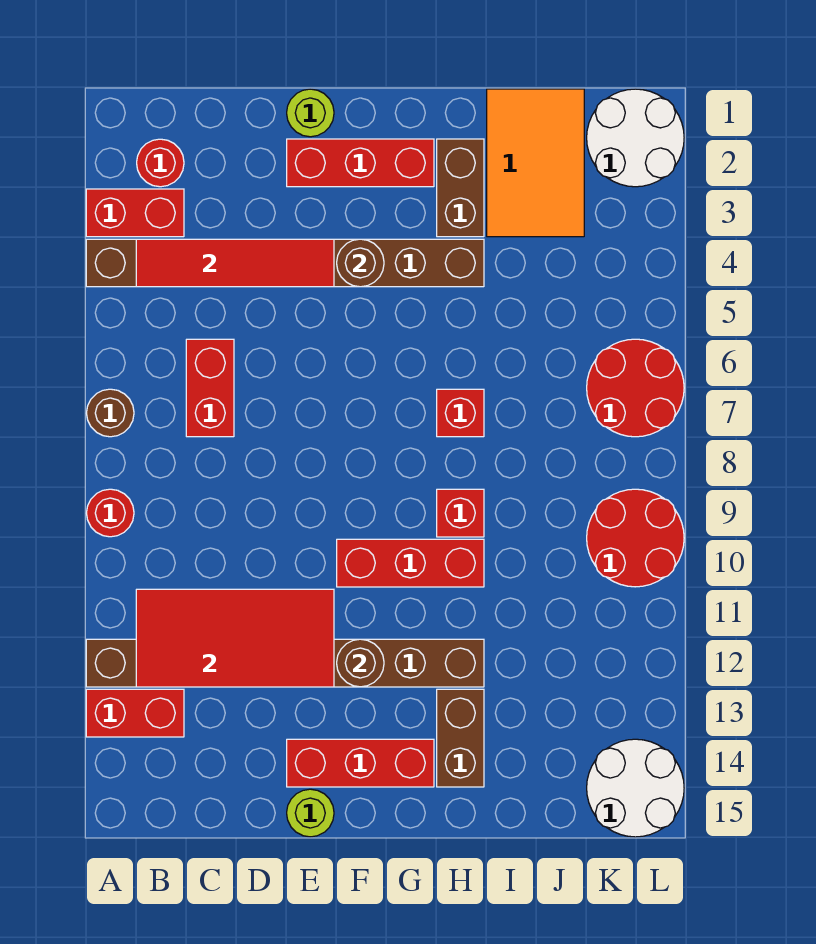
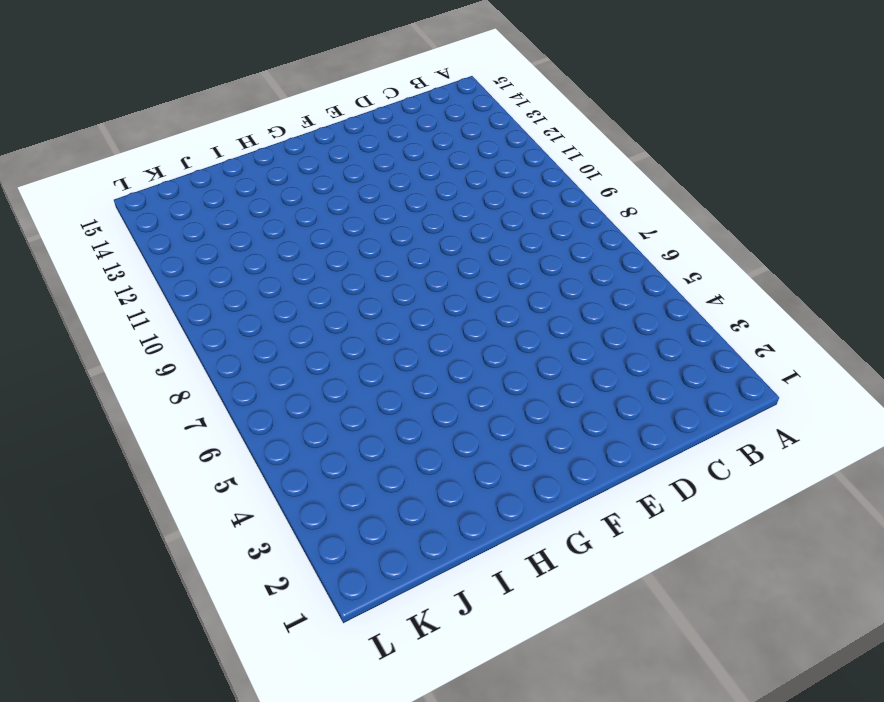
none -> red 1x2 brick [86,189,184,237]
none -> brown 1x8 brick [86,239,484,287]
none -> brown 1x1 round brick [87,389,134,437]

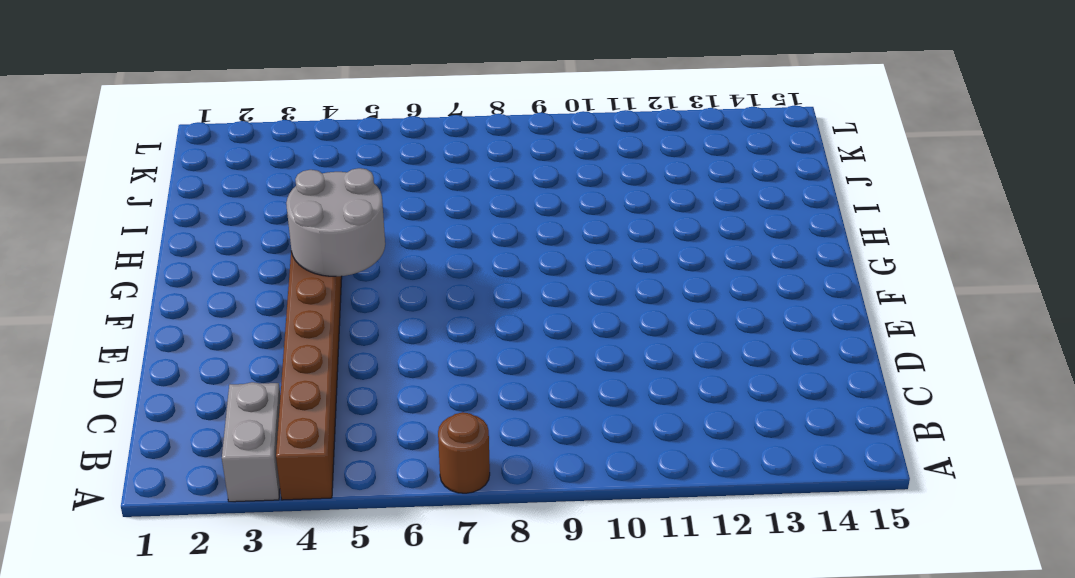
grey 1x2 brick [222,382,280,502] -> red 1x2 brick [86,189,184,237]
grey 2x2 round brick [286,168,385,276] -> brown 1x1 round brick [337,239,384,287]
none -> red 1x1 round brick [87,489,134,537]
none -> brown 1x8 brick [86,639,484,687]
none -> red 1x2 brick [86,689,184,737]

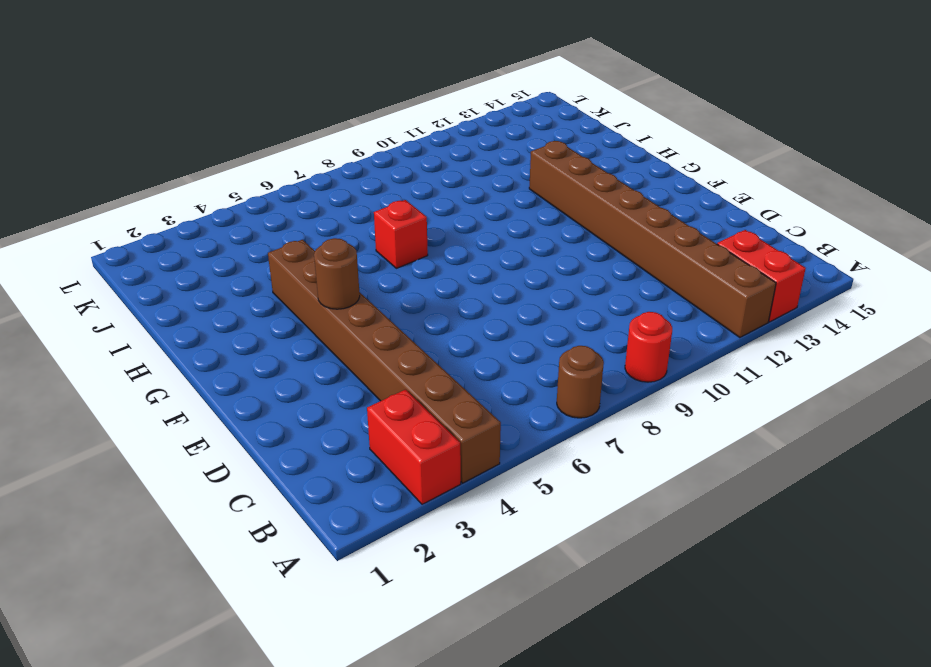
none -> red 1x1 round brick [137,139,184,187]
none -> red 1x2 brick [186,339,234,437]
none -> lime 1x1 round brick [287,89,334,137]

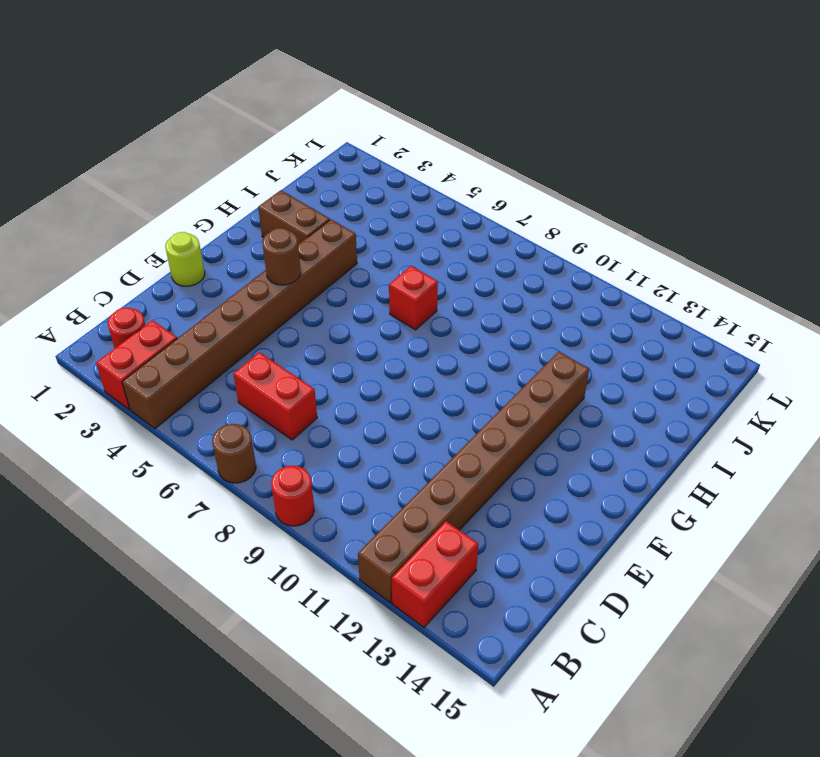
none -> red 1x3 brick [287,139,434,187]
none -> red 1x3 brick [287,739,434,787]
none -> lime 1x1 round brick [287,789,334,837]

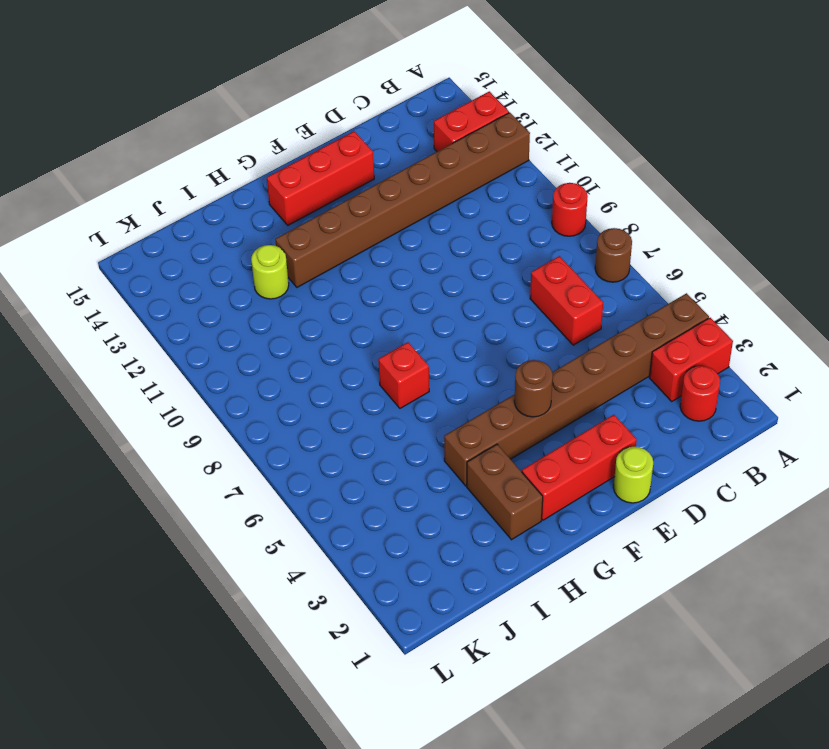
lime 1x1 round brick [251,245,289,299] -> lime 1x1 round brick moved to [287,789,334,837]
none -> red 1x3 brick [337,539,484,587]
none -> red 1x1 brick [437,489,484,537]
none -> brown 1x2 brick [437,689,484,787]

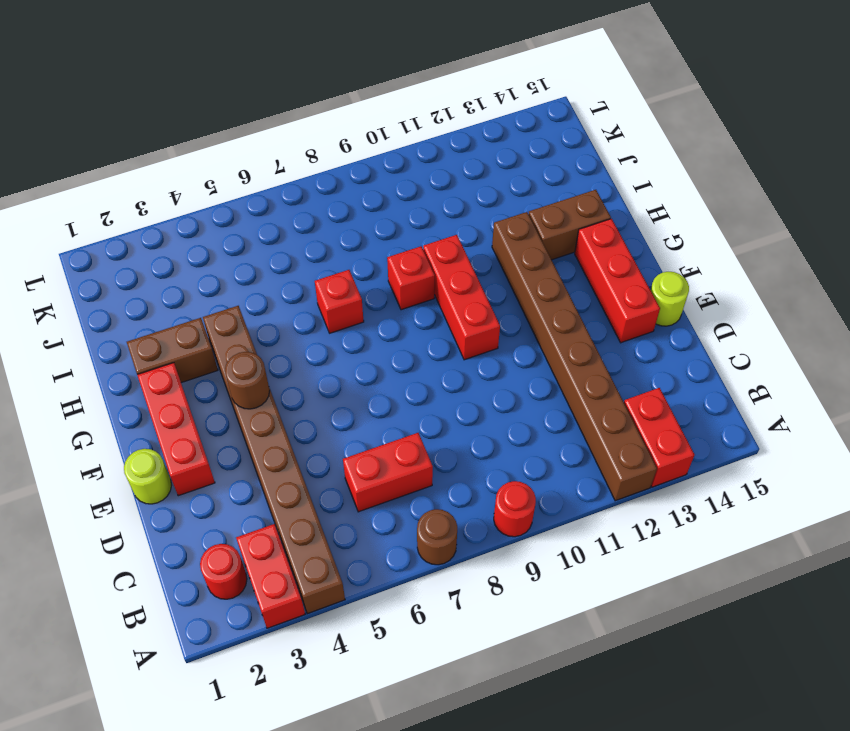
none -> orange 2x3 tile [487,89,584,237]
none -> white 2x2 round brick [587,89,684,187]
none -> red 2x2 round brick [587,339,684,437]

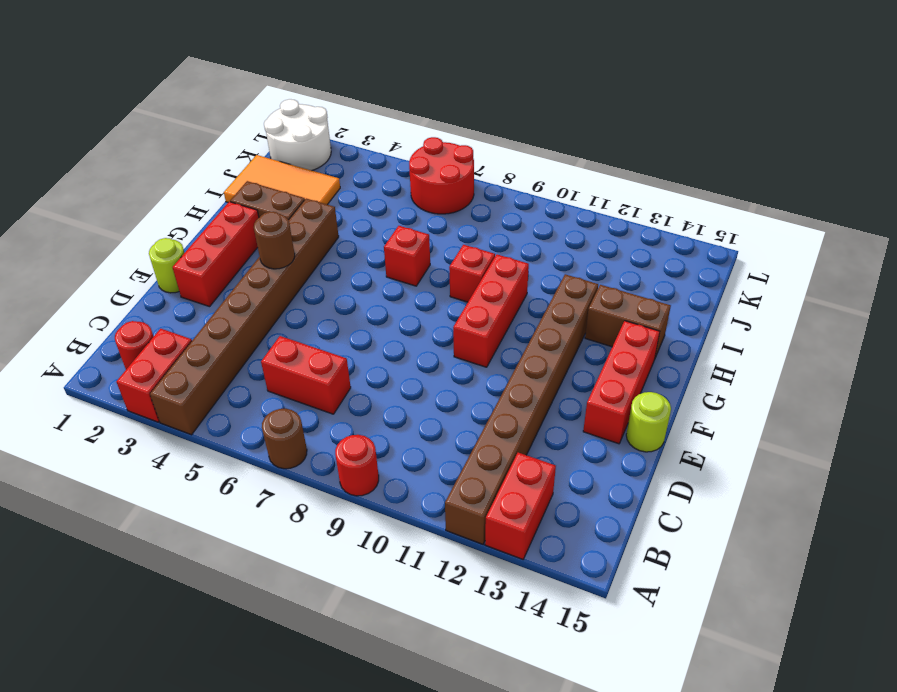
none -> red 2x2 round brick [587,489,684,587]
none -> white 2x2 round brick [587,739,684,837]
none -> red 1x4 tile [136,239,334,287]

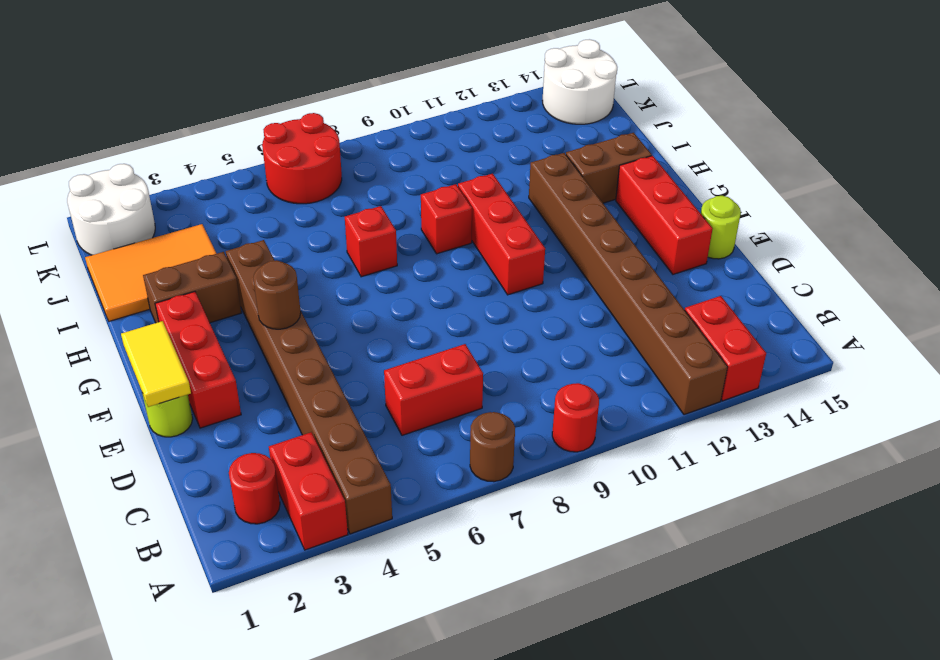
yellow 1x2 tile [121,321,191,407] -> none
none -> red 2x2 round brick [587,489,684,587]
none -> red 1x4 tile [136,239,334,287]
none -> red 2x4 tile [136,589,334,687]

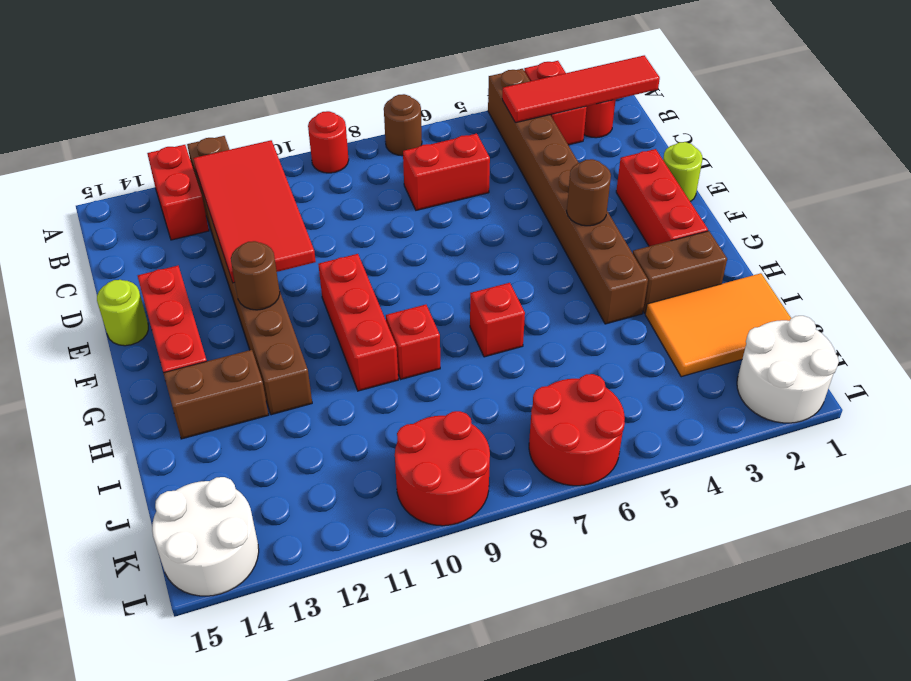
red 1x4 tile [502,55,660,123] -> red 1x4 tile turned to [136,239,334,287]

